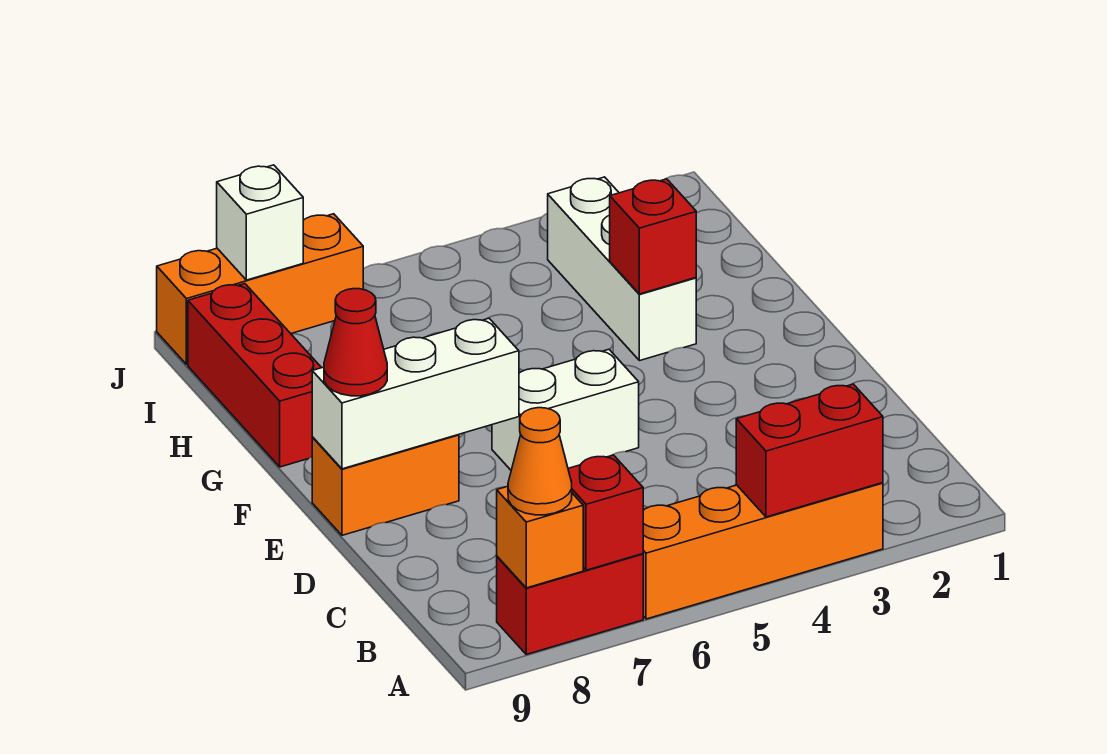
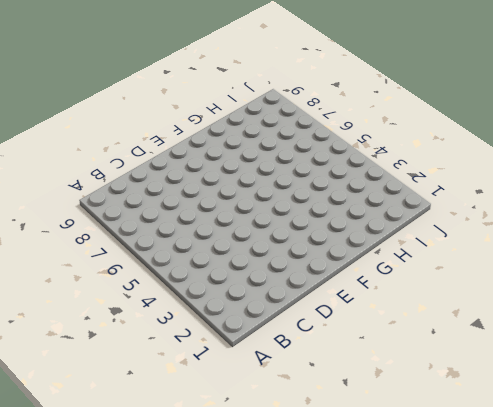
none -> orange 1x4 brick [643,483,883,619]
none -> red 1x2 brick [497,554,643,654]
none -> white 1x2 brick [492,349,639,470]

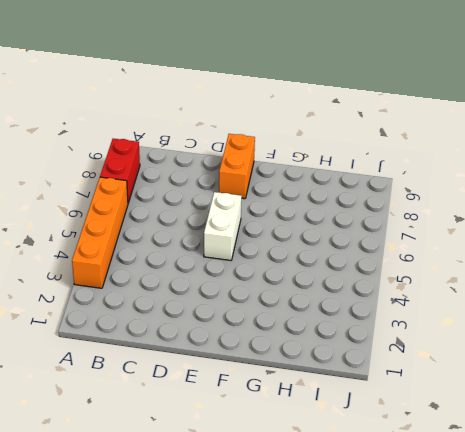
none -> white 1x3 brick [548,177,696,361]
none -> red 1x3 brick [188,284,321,467]
none -> orange 1x3 brick [157,214,363,364]

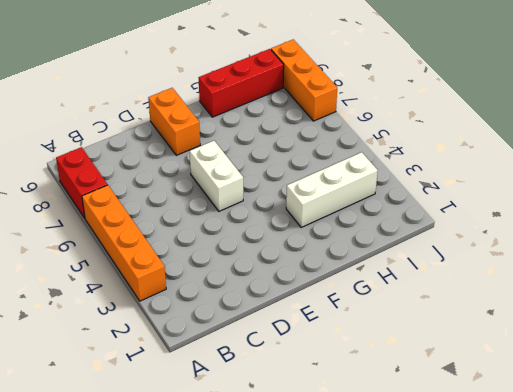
none -> red 1x2 brick [736,384,883,517]
none -> red 1x1 brick [568,455,643,570]
none -> orange 1x1 brick [497,486,583,588]

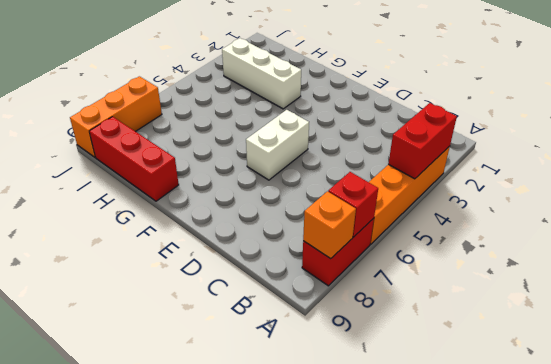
none -> orange 1x2 brick [312,435,459,535]
none -> white 1x3 brick [312,318,519,469]
none -> red 1x1 brick [610,179,696,294]

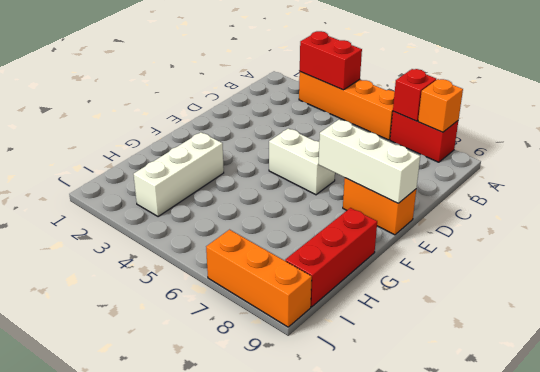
none -> red 1x1 brick [610,179,696,294]
none -> white 1x1 brick [217,165,303,280]
none -> orange 1x1 cone [508,408,572,515]

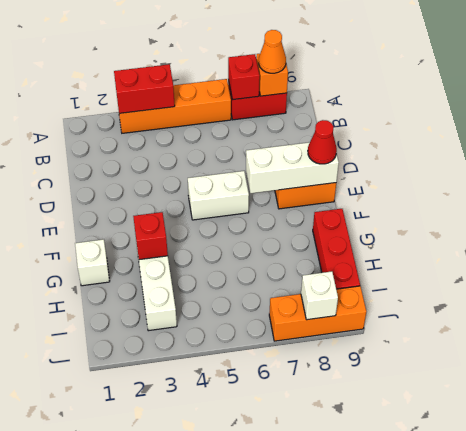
white 1x1 brick [75,239,110,286] -> none

